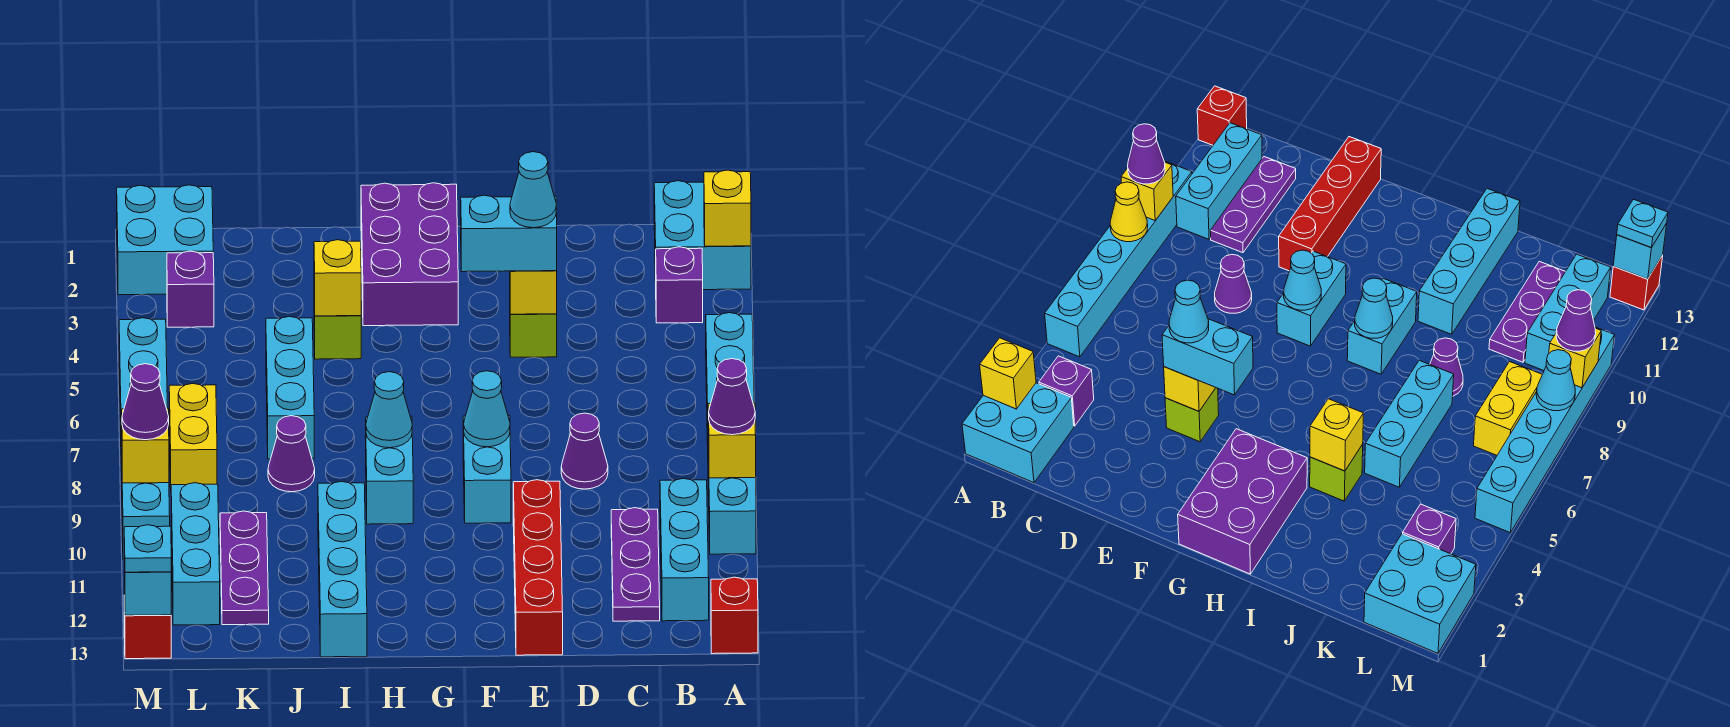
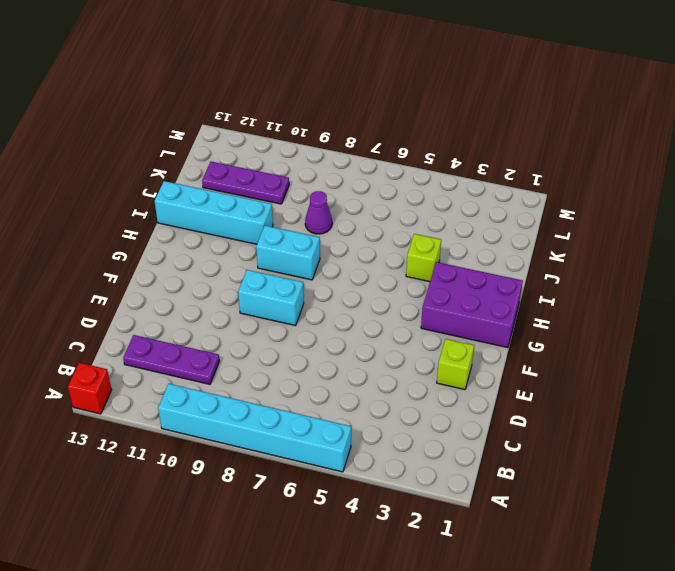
lime 1x1 brick [437,339,474,390] -> lime 1x1 brick moved to [510,314,557,357]
none -> cyan 2x2 brick [654,181,751,290]
none -> purple 1x1 brick [656,247,703,323]
none -> cyan 1x3 brick [660,478,709,621]
none -> purple 1x1 cone [561,413,608,489]

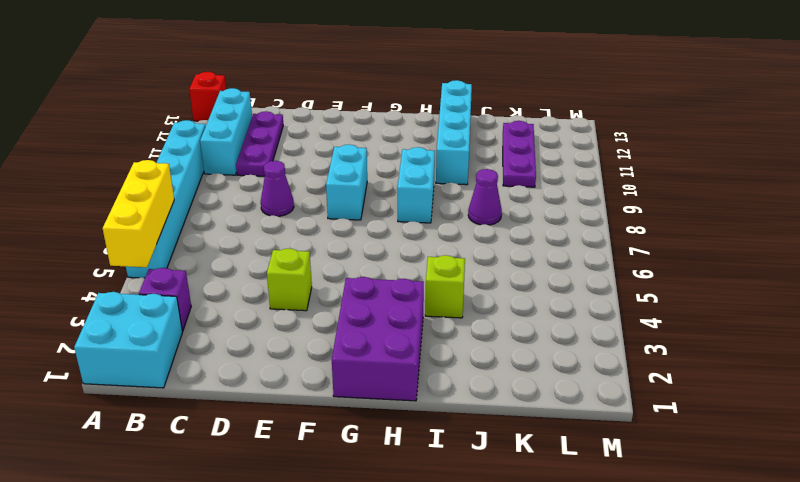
yellow 1x3 brick [103,160,174,267] -> none
none -> red 1x4 brick [513,480,563,655]
none -> cyan 1x3 brick [266,316,314,459]
none -> cyan 2x2 brick [117,185,213,295]
none -> purple 1x1 brick [167,251,214,327]

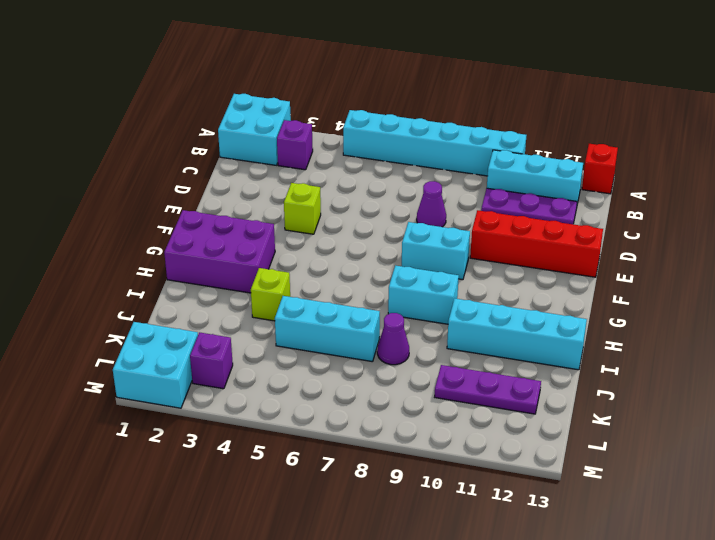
none -> yellow 1x2 brick [169,384,217,487]
none -> cyan 1x3 brick [171,483,220,625]
none -> cyan 1x6 brick [119,318,170,559]
none -> red 1x1 brick [124,596,171,659]

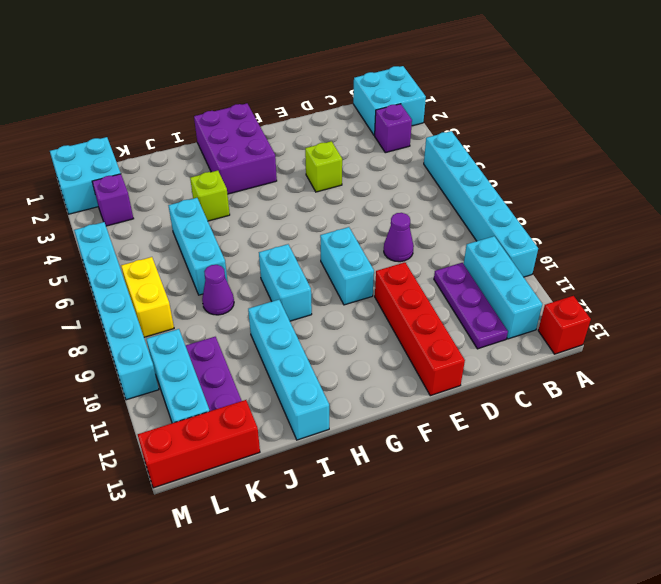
red 1x3 brick [138,400,260,488] -> red 1x1 brick [124,596,171,659]
none -> yellow 1x1 brick [704,170,751,246]
none -> yellow 1x1 cone [1110,182,1148,242]
none -> yellow 1x1 brick [708,403,756,478]
none -> yellow 1x1 brick [510,271,557,314]

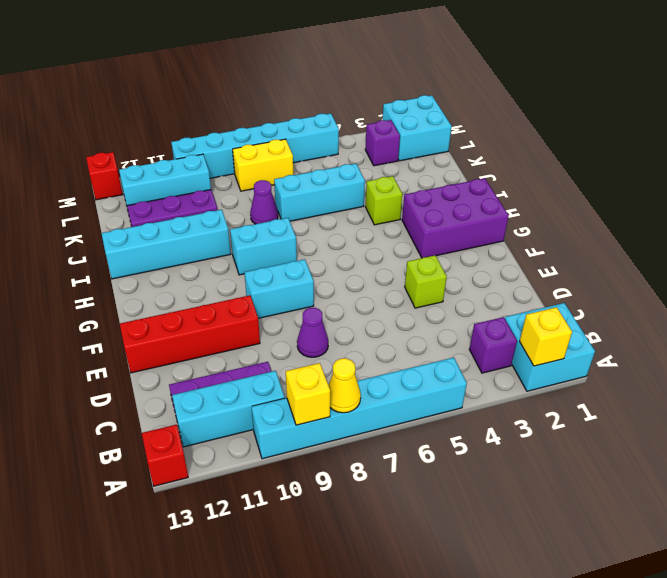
none -> yellow 1x1 brick [510,271,557,314]
none -> cyan 1x1 cone [464,371,510,447]
none -> cyan 1x1 cone [366,372,412,448]
none -> yellow 1x1 brick [314,240,361,316]

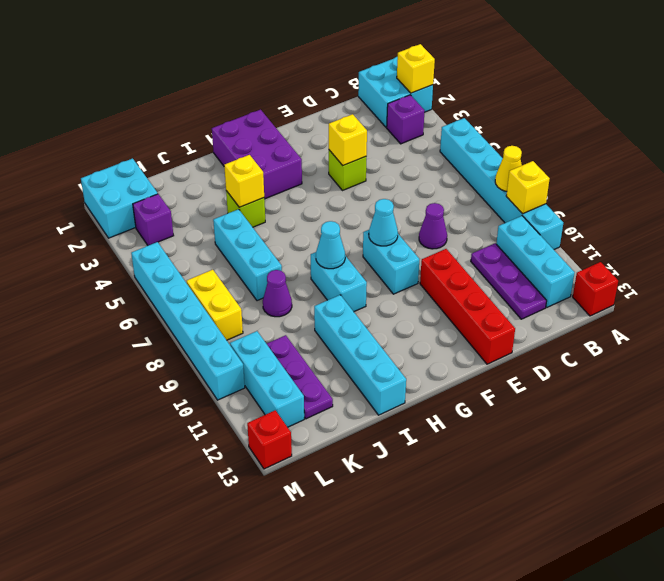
none -> cyan 1x1 cone [1536,350,1575,411]
none -> yellow 1x1 brick [121,408,169,483]
none -> cyan 1x1 brick [124,552,171,615]
none -> purple 1x1 cone [709,359,755,435]

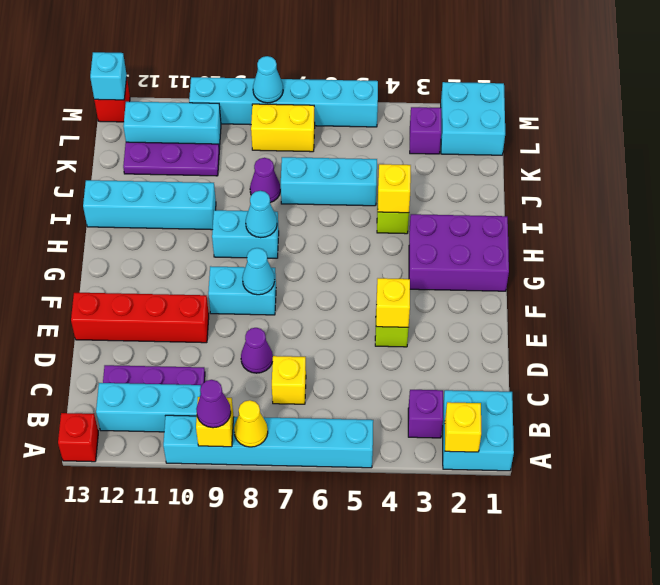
yellow 1x1 brick [272,356,306,404] -> yellow 1x1 brick moved to [121,408,169,483]
none -> cyan 1x2 brick [461,195,557,272]
none -> purple 1x1 cone [122,364,169,440]
none -> cyan 1x1 plate [124,525,171,572]
none -> cyan 1x1 cone [510,152,556,228]

